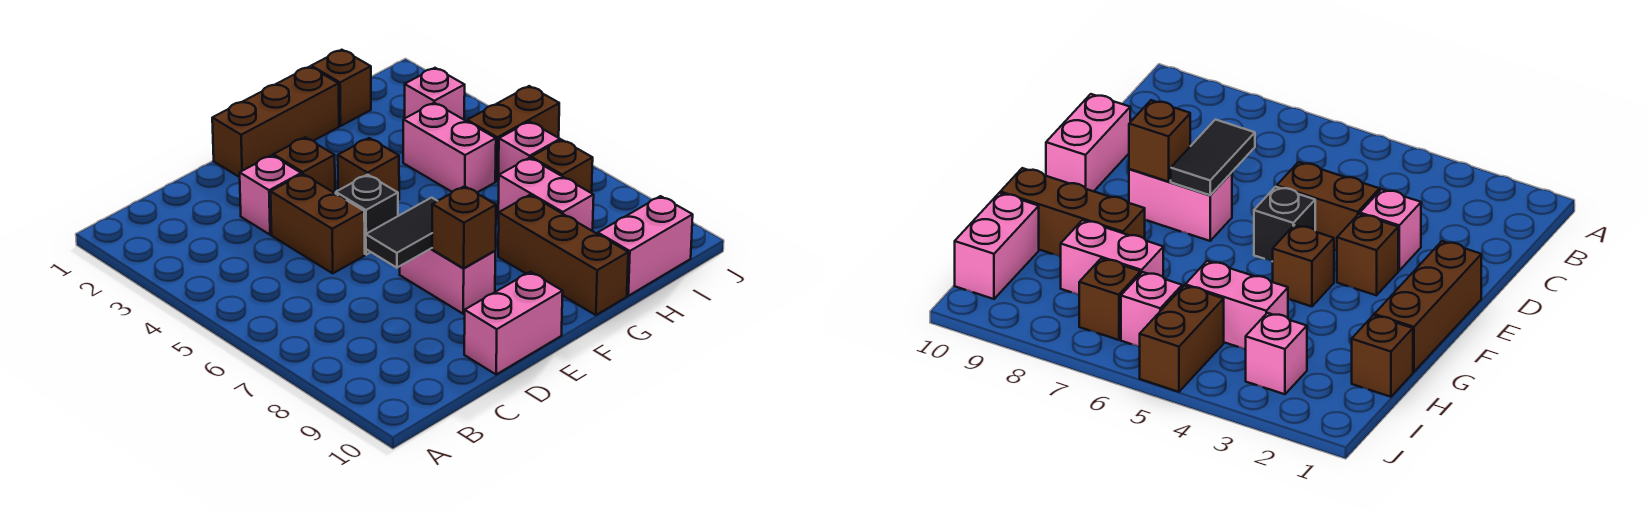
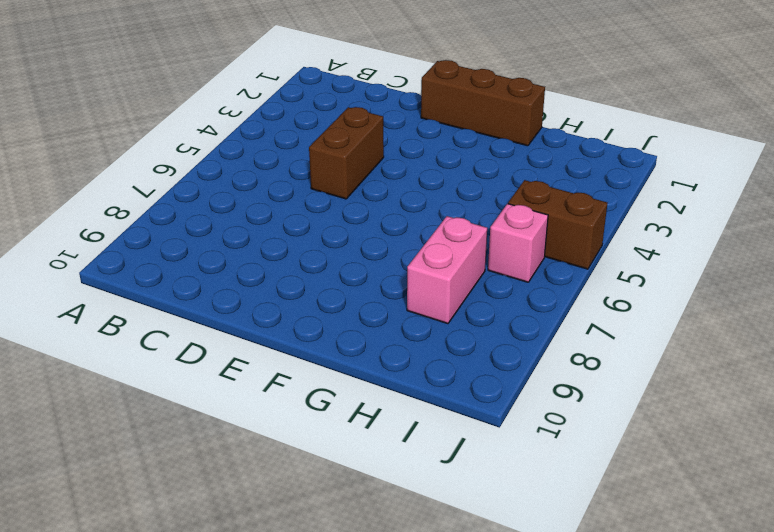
none -> pink 1x1 brick [240,155,301,235]
none -> pink 1x2 brick [464,272,563,374]
none -> brown 1x1 brick [273,137,335,193]

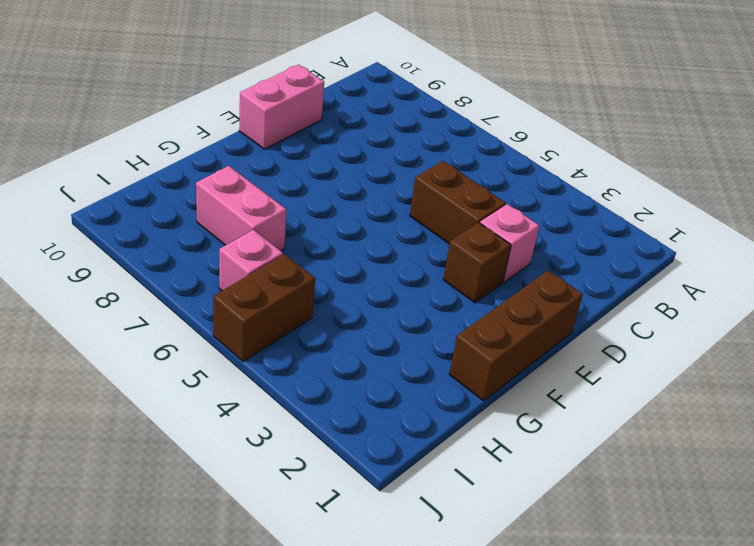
none -> black 1x1 brick [336,175,398,255]
none -> pink 1x2 brick [400,248,495,314]
none -> brown 1x1 brick [338,138,399,200]

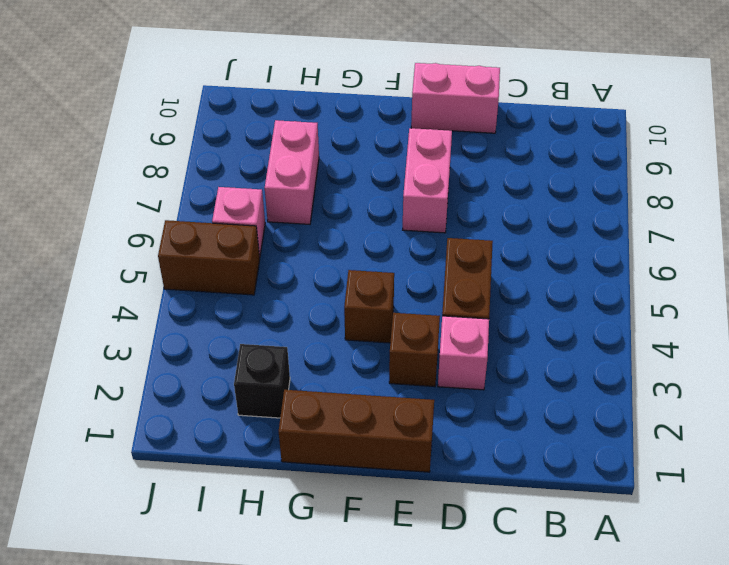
black 1x1 brick [234,344,290,418] -> black 1x1 brick moved to [336,175,398,255]
none -> brown 1x3 brick [498,195,628,315]
none -> brown 1x1 brick [311,50,371,126]
none -> pink 1x2 brick [403,103,496,192]

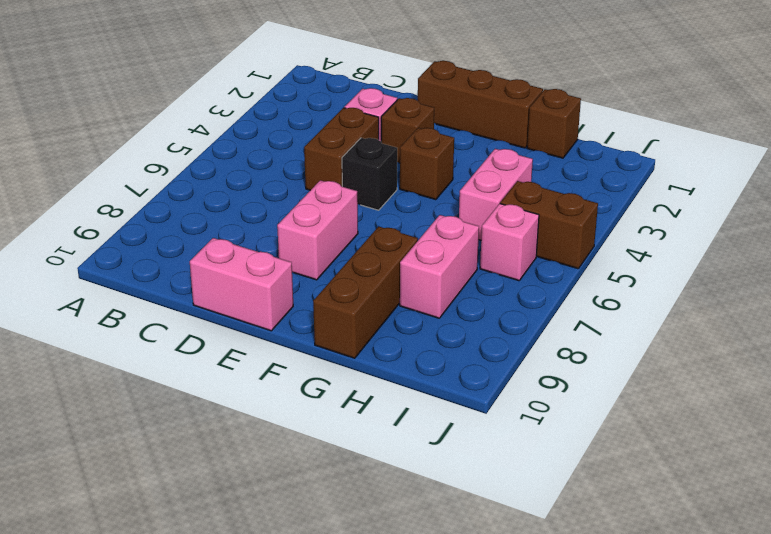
none -> pink 1x2 brick [598,196,693,296]
none -> pink 1x1 brick [405,68,465,120]
none -> brown 1x1 brick [531,140,593,193]

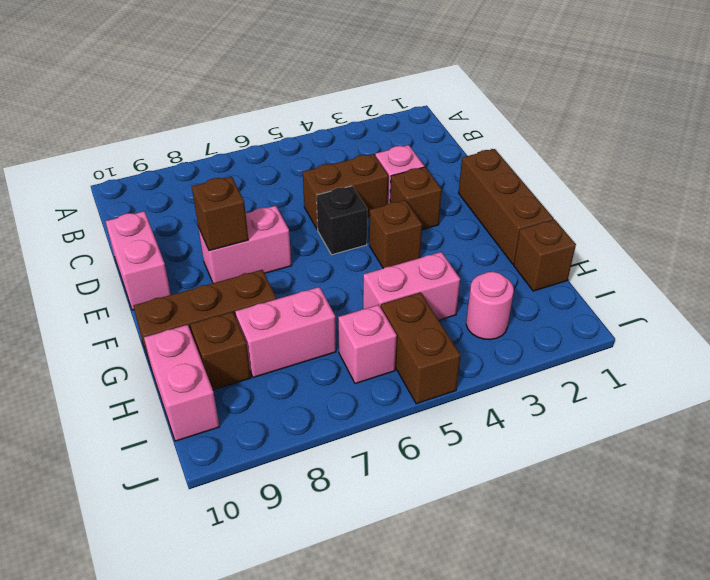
brown 1x1 brick [190,312,251,390] -> brown 1x1 brick moved to [531,140,593,193]
pink 1x1 round brick [466,272,514,340] -> pink 1x1 brick [405,68,465,120]
none -> black 1x2 tile [366,198,437,268]

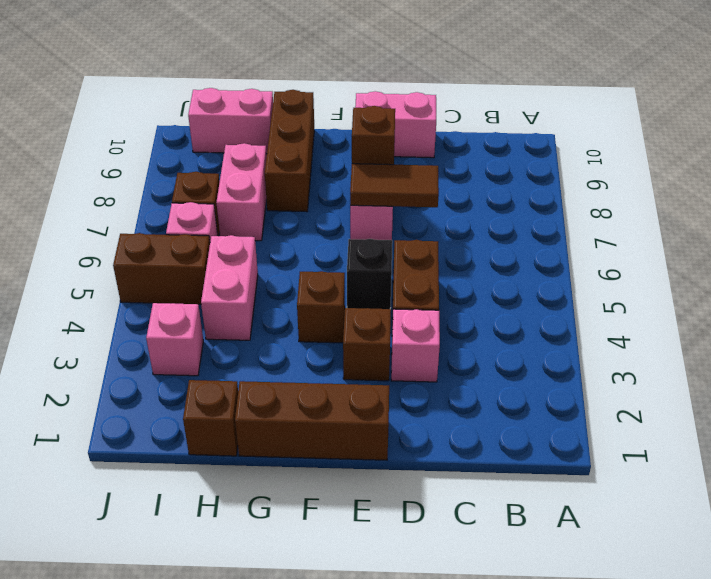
brown 1x2 tile [350,164,439,207] -> black 1x2 tile [366,198,437,268]

